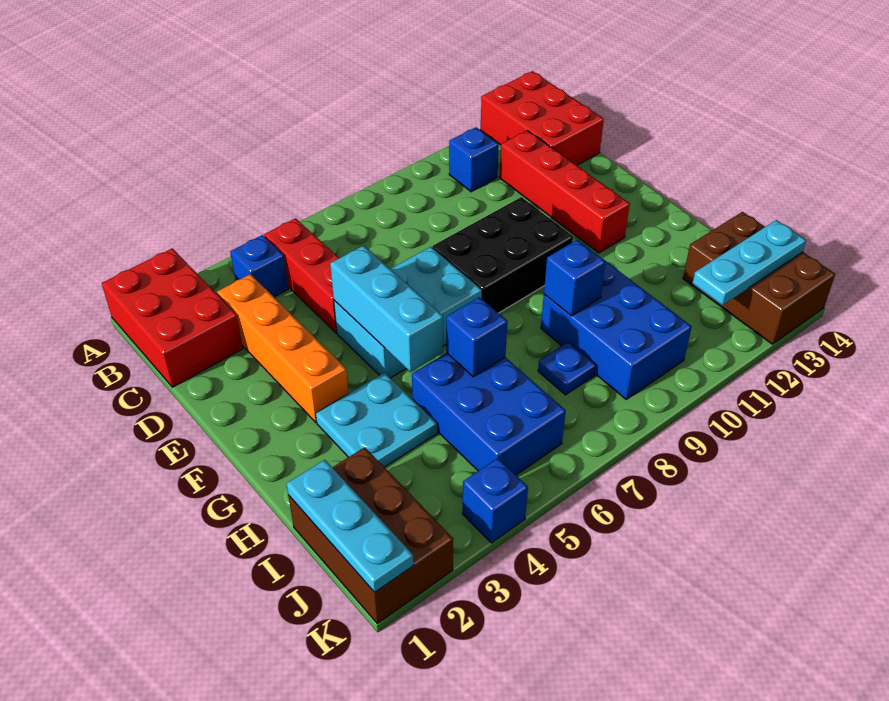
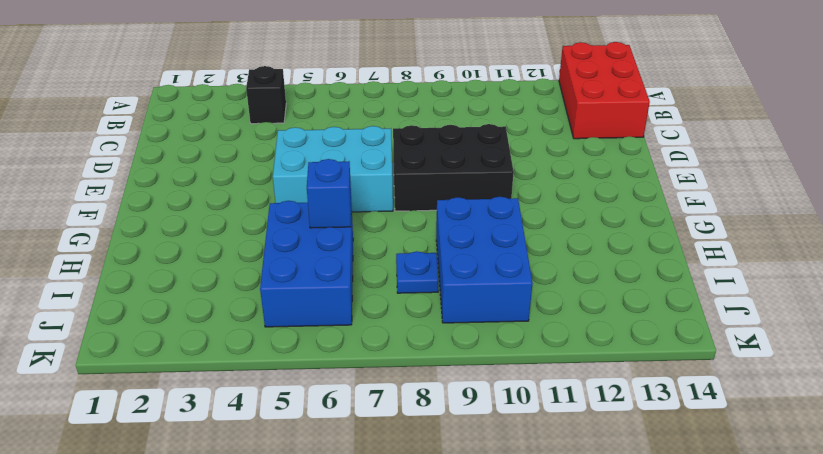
black 1x1 brick [246,66,286,124] -> blue 1x1 brick [230,235,288,297]
none -> red 2x3 brick [102,248,243,387]
none -> red 1x3 brick [264,218,339,333]
none -> blue 1x1 brick [449,127,499,192]

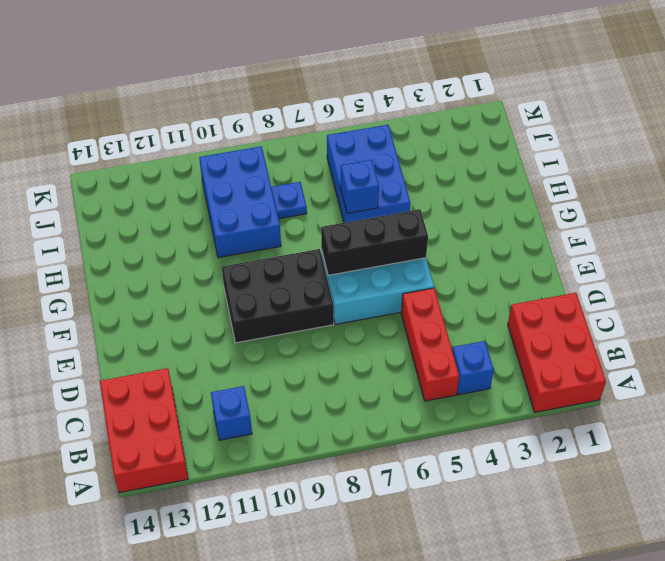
black 1x3 brick [321,209,428,275] -> cyan 1x3 brick [330,246,443,372]
none -> orange 1x4 brick [217,274,349,422]
none -> red 1x4 brick [500,130,630,253]
none -> cyan 2x2 plate [316,372,437,467]

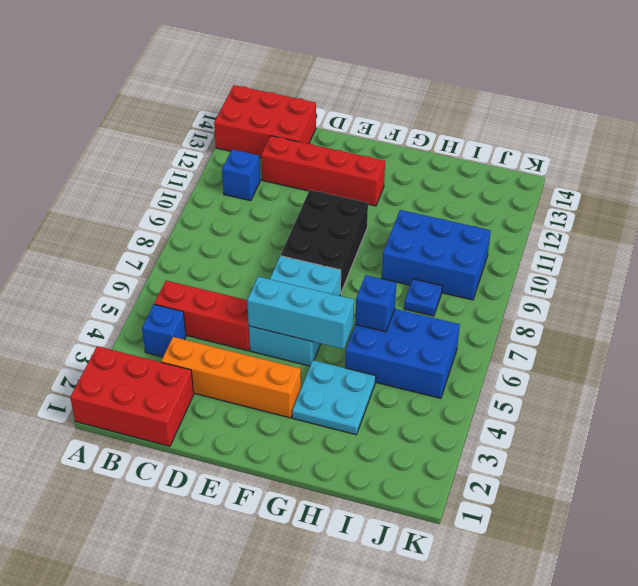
none -> brown 2x3 brick [288,447,453,624]
none -> brown 2x3 brick [683,212,835,344]
none -> blue 1x1 brick [462,458,528,543]

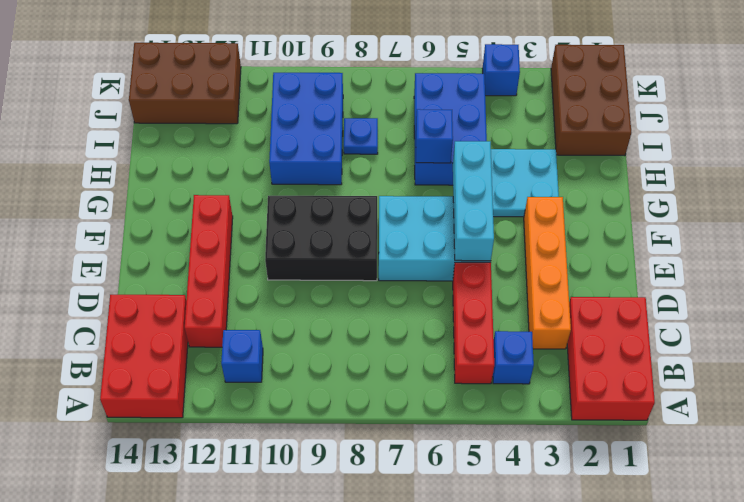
brown 2x3 brick [129,43,241,124] -> brown 2x3 brick turned to [683,212,835,344]
none -> blue 1x1 brick [544,240,605,316]
none -> cyan 1x3 plate [286,460,414,592]
none -> cyan 1x3 plate [692,220,806,305]

